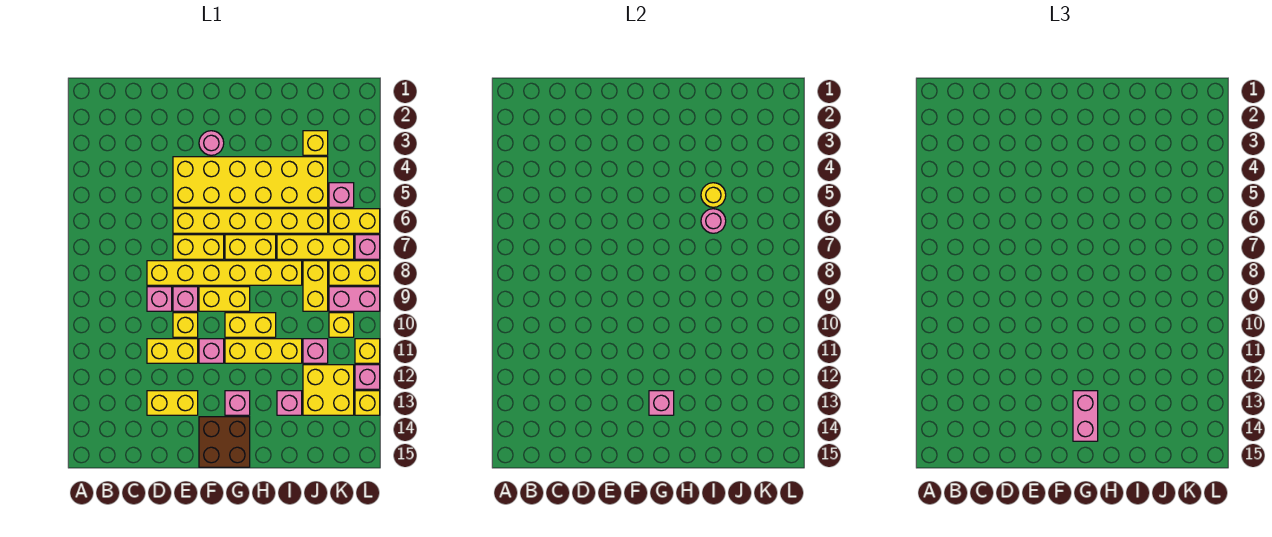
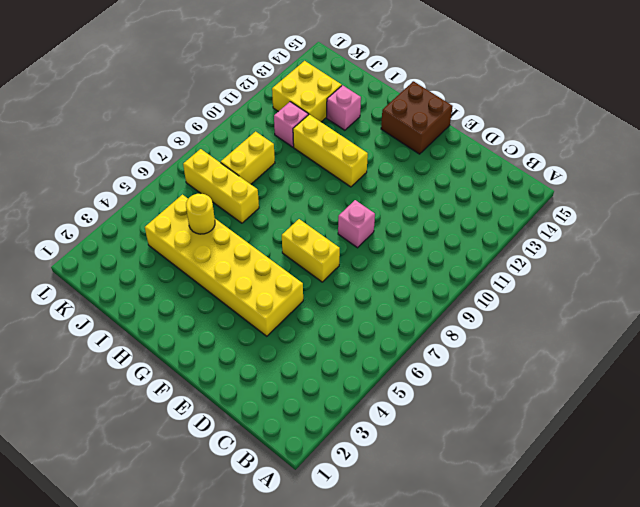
none -> yellow 1x6 brick [147,261,302,285]
none -> pink 1x1 brick [147,287,172,311]
none -> yellow 1x2 brick [147,339,198,363]
none -> yellow 1x2 brick [147,391,198,415]

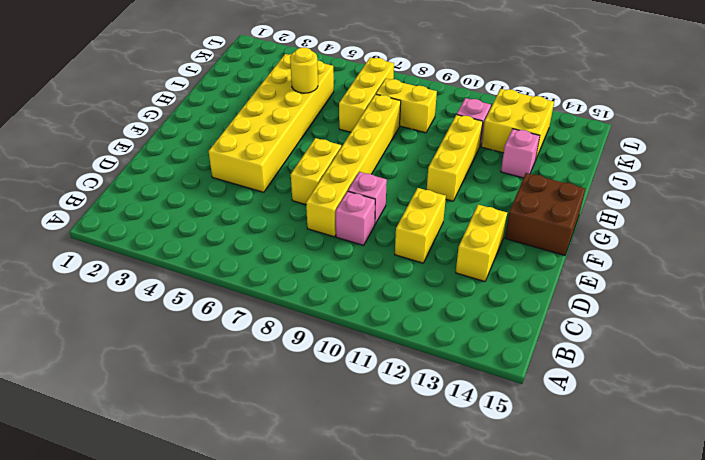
none -> yellow 1x6 brick [173,209,328,233]
none -> yellow 1x1 brick [173,313,198,337]
none -> pink 1x1 round brick [199,131,224,155]
none -> yellow 1x2 brick [199,287,250,311]

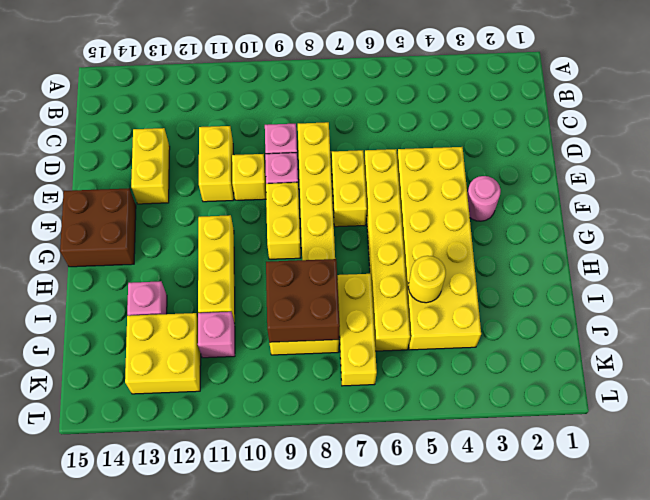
brown 2x2 brick [266,259,340,342] -> none
none -> pink 1x1 brick [199,339,224,363]
none -> yellow 1x2 brick [225,235,276,259]
none -> yellow 1x2 brick [225,313,276,337]
none -> pink 1x1 brick [225,391,250,415]

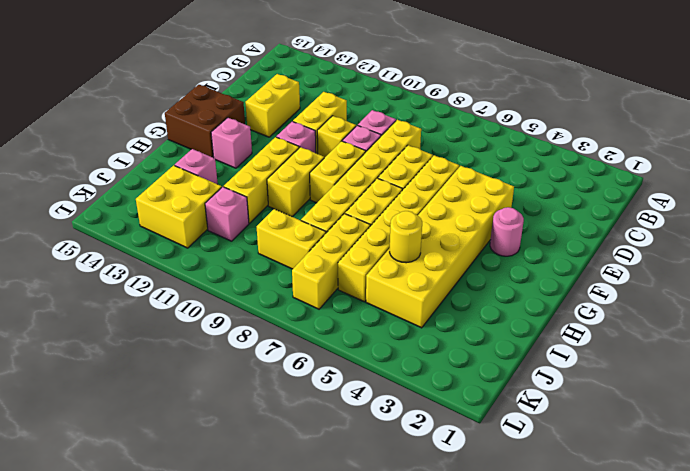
none -> yellow 1x1 brick [303,131,328,155]
none -> pink 1x1 brick [329,183,354,207]
none -> yellow 1x2 brick [329,209,380,233]
none -> yellow 1x2 brick [329,261,380,285]

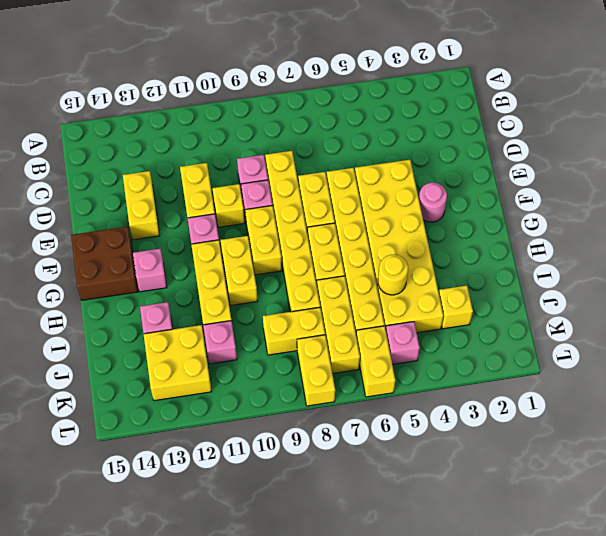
none -> pink 1x2 brick [329,287,380,311]
none -> yellow 1x1 brick [329,313,354,337]
none -> pink 1x1 brick [355,235,380,259]
none -> yellow 1x1 brick [355,339,380,363]

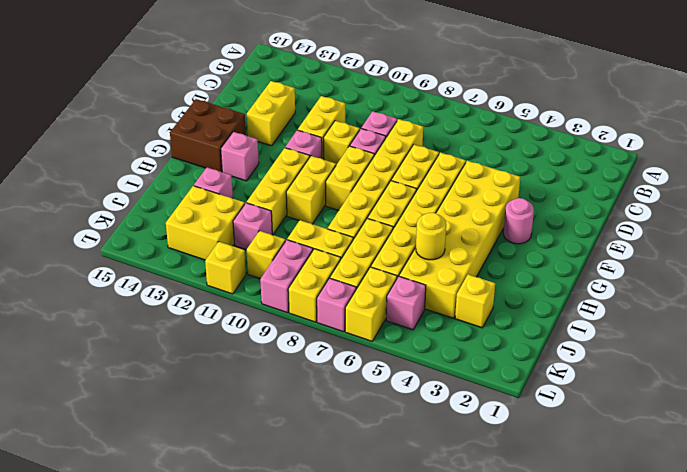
none -> pink 1x1 brick [355,365,380,389]
none -> yellow 1x1 brick [355,391,380,415]
none -> pink 1x1 brick [649,391,674,415]
none -> pink 1x1 round brick [701,209,726,233]

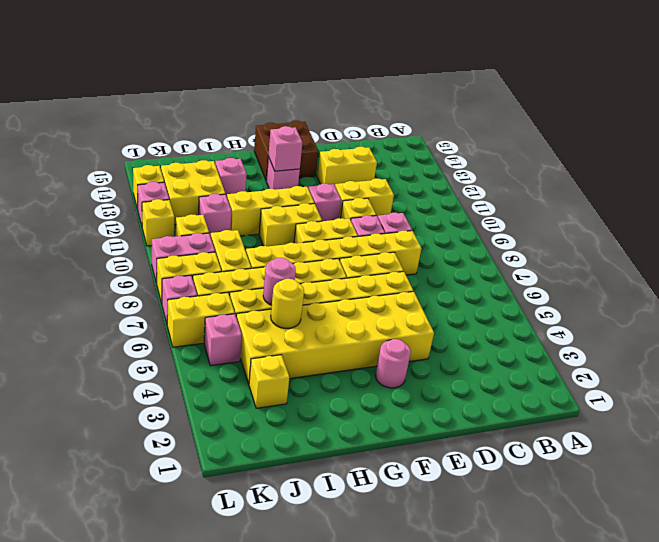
none -> pink 1x2 brick [1073,391,1098,441]

